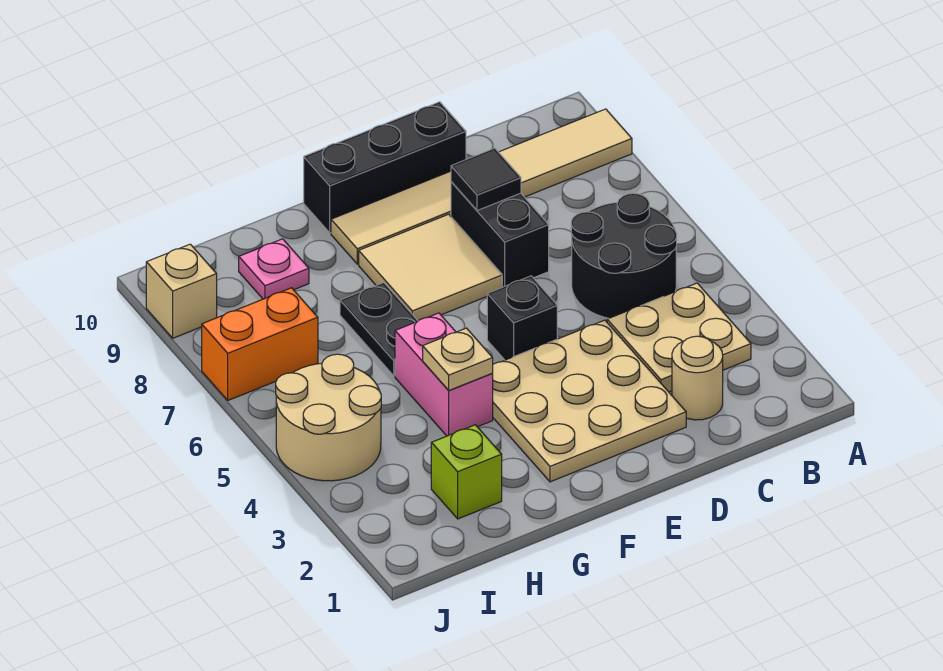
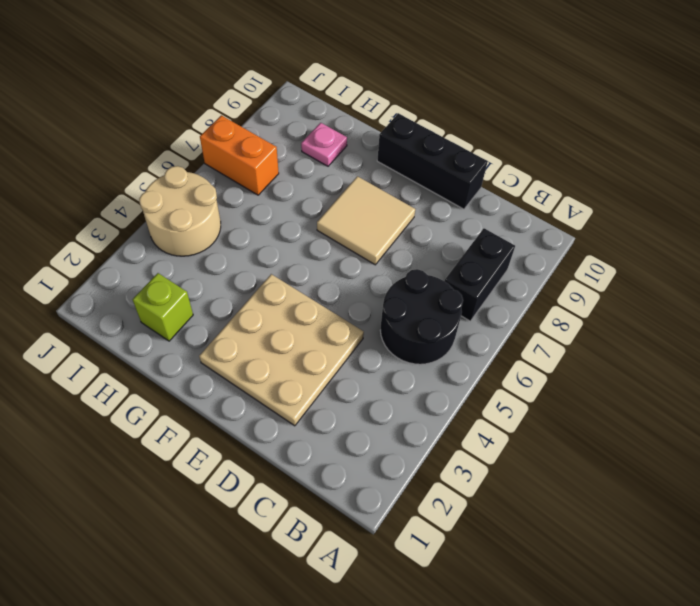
black 1x2 brick [444,228,515,321] -> black 1x2 brick moved to [451,182,549,287]
none -> tan 1x6 tile [331,109,632,264]
none -> tan 2x2 plate [607,283,751,392]
none -> tan 1x1 round brick [672,336,723,420]

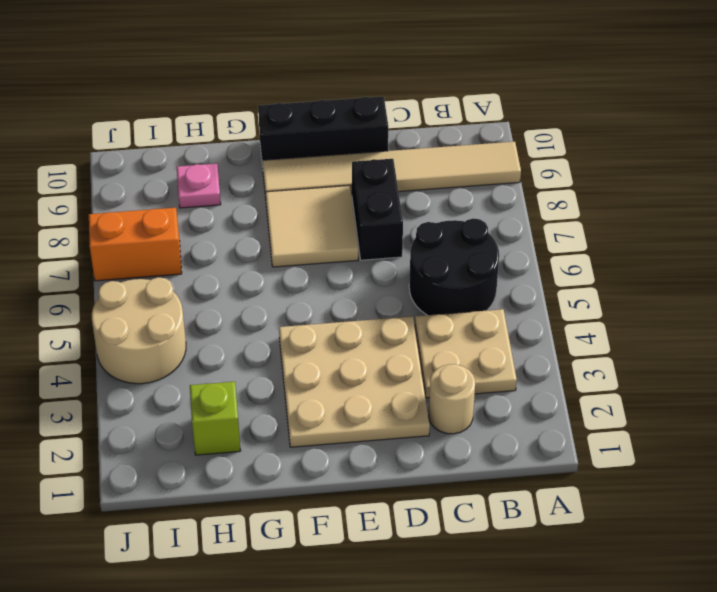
none -> black 1x1 brick [487,276,557,360]
none -> pink 1x2 brick [395,313,493,436]
none -> black 1x2 plate [340,283,418,376]

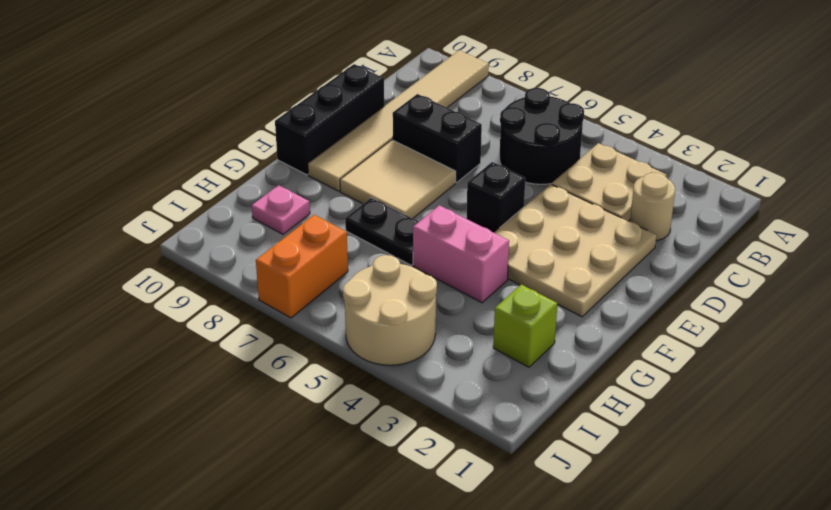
none -> tan 1x1 brick [146,244,217,338]
none -> black 1x1 tile [451,148,521,211]
none -> tan 1x1 plate [423,328,493,390]

